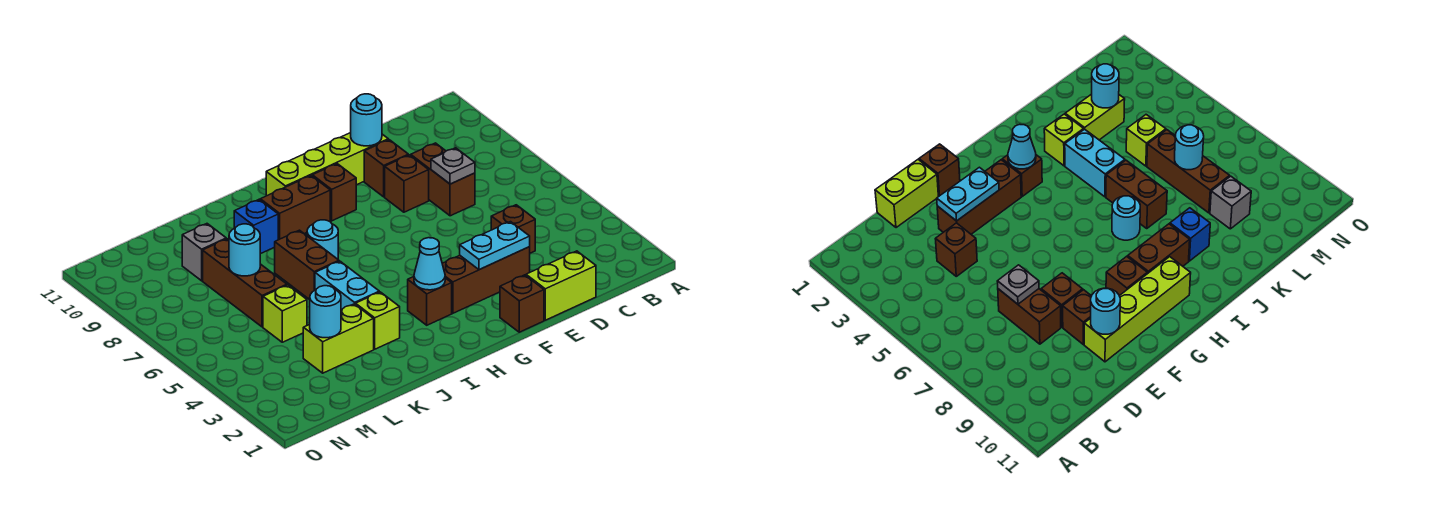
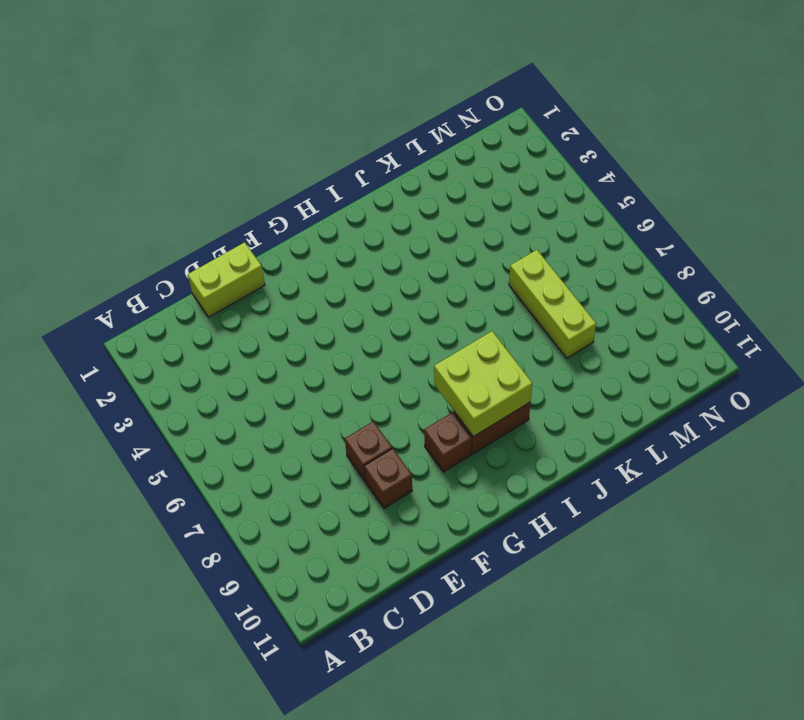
lime 2x2 brick [434,331,532,437] -> none
lime 1x3 brick [509,250,596,358] -> brown 1x3 brick [203,239,287,327]
none -> brown 1x1 brick [491,205,535,253]
none -> brown 1x2 brick [411,143,475,216]
none -> brown 1x3 brick [442,247,530,313]

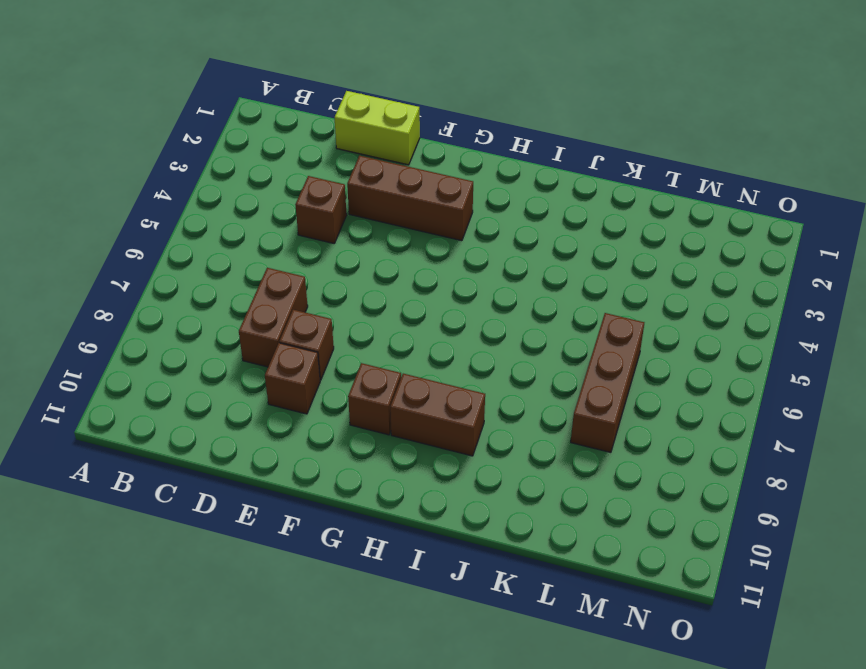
none -> lime 1x4 brick [266,133,388,196]
none -> brown 1x1 brick [500,275,544,332]
none -> brown 1x1 brick [408,277,452,325]

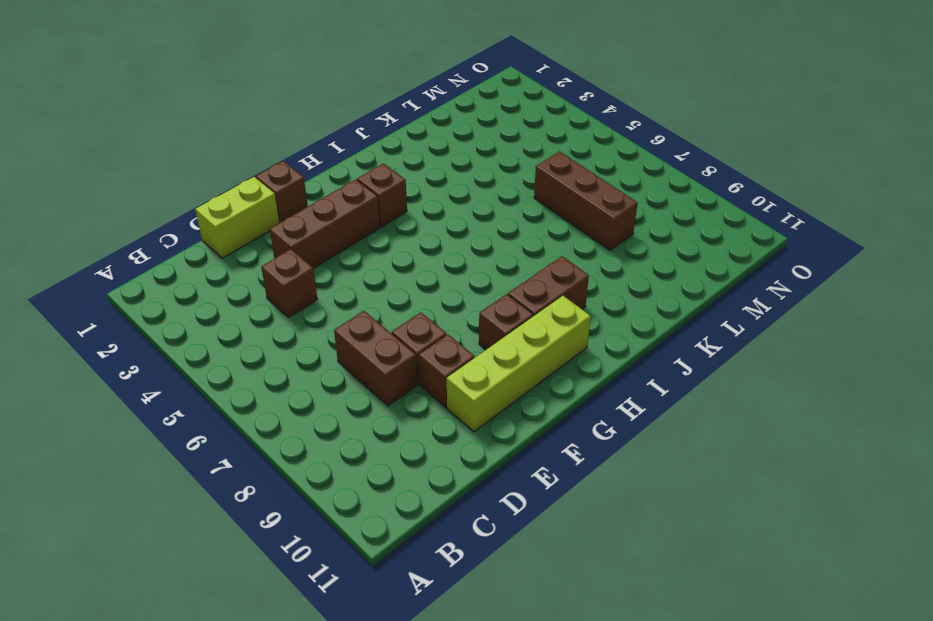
none -> cyan 1x1 round brick [307,220,338,259]
none -> lime 1x1 brick [356,292,400,349]
none -> cyan 1x2 brick [315,261,379,310]

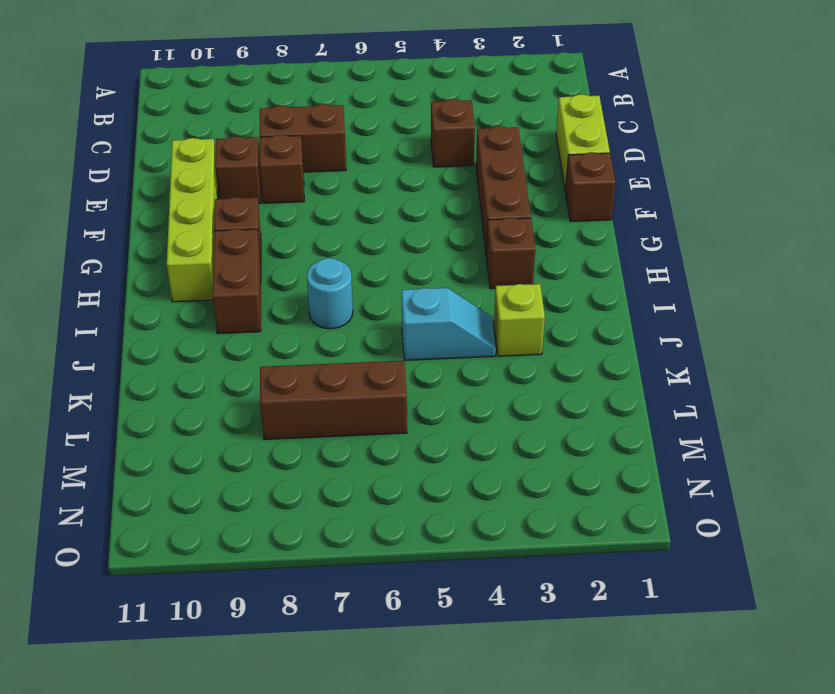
cyan 1x2 slope [402,288,496,360] -> cyan 1x2 brick [315,261,379,310]
none -> brown 1x2 brick [275,230,339,300]
none -> blue 1x1 brick [234,200,278,254]
none -> lime 1x2 brick [303,304,374,373]

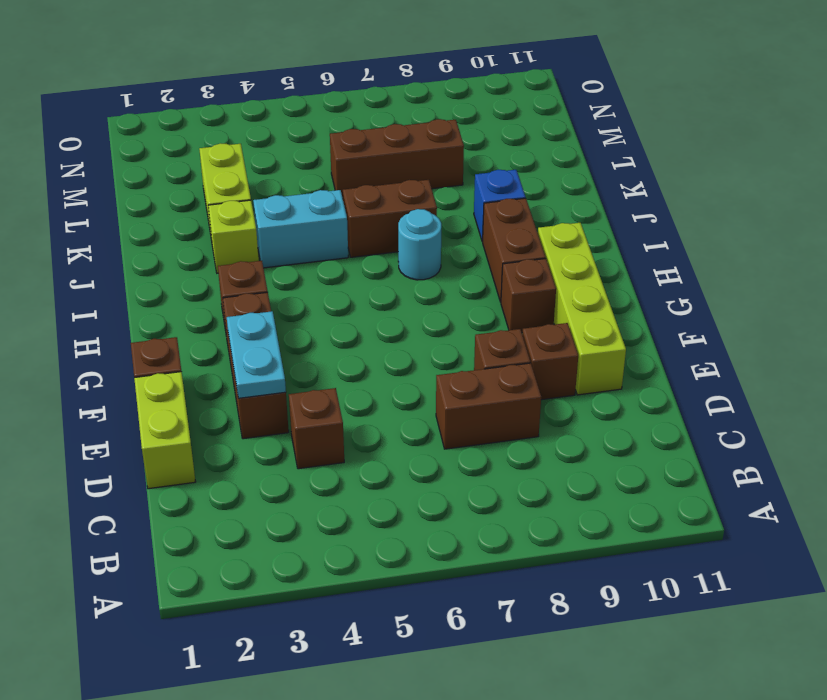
none -> lime 1x1 brick [263,285,307,342]
none -> grey 1x1 brick [182,224,226,281]
none -> grey 1x1 plate [431,148,475,184]

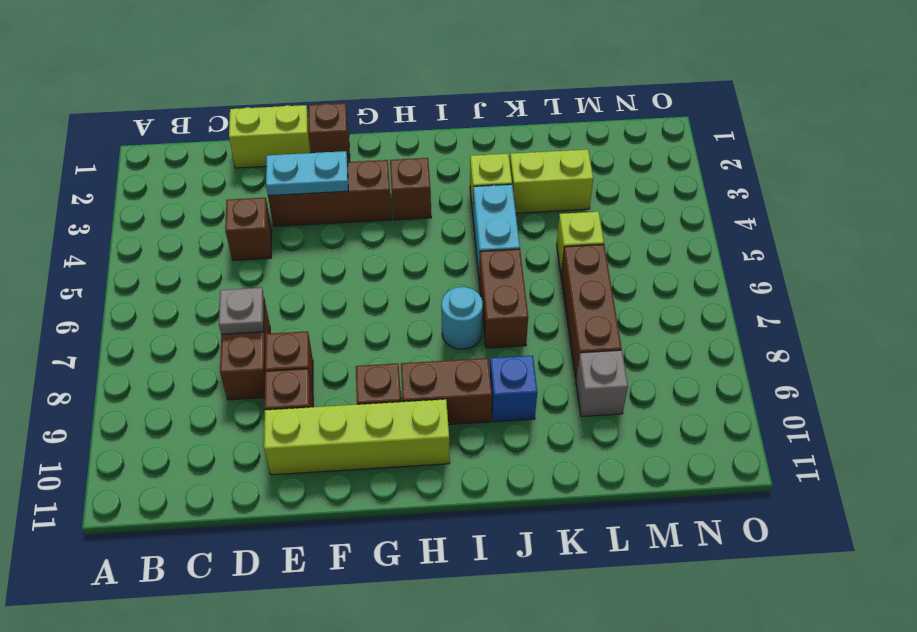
none -> cyan 1x1 round brick [351,94,382,146]
none -> cyan 1x1 cone [414,238,445,290]
none -> cyan 1x1 round brick [310,286,341,338]

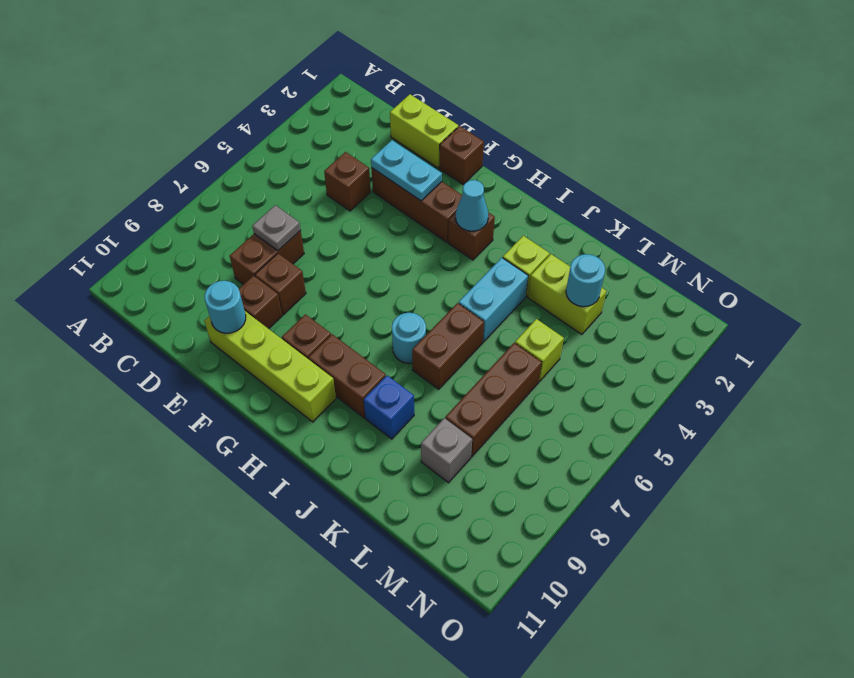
none -> cyan 1x1 round brick [229,224,260,276]

